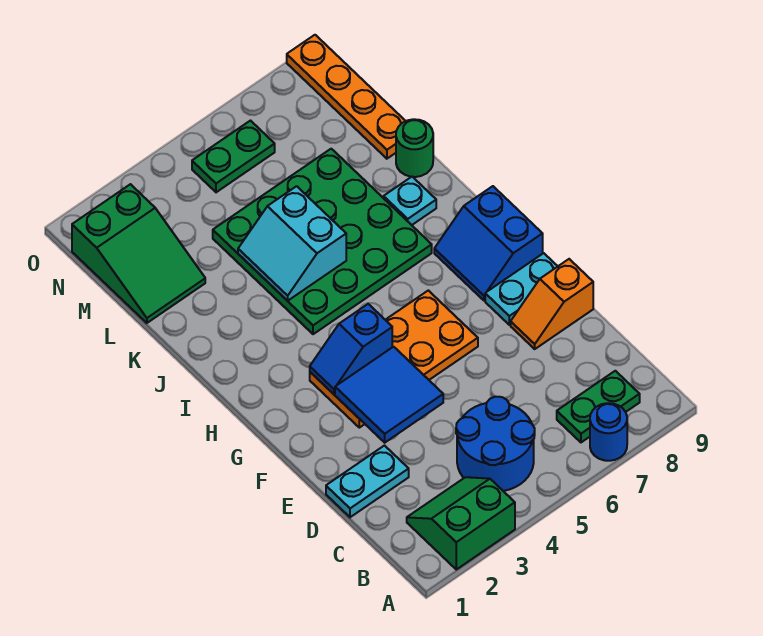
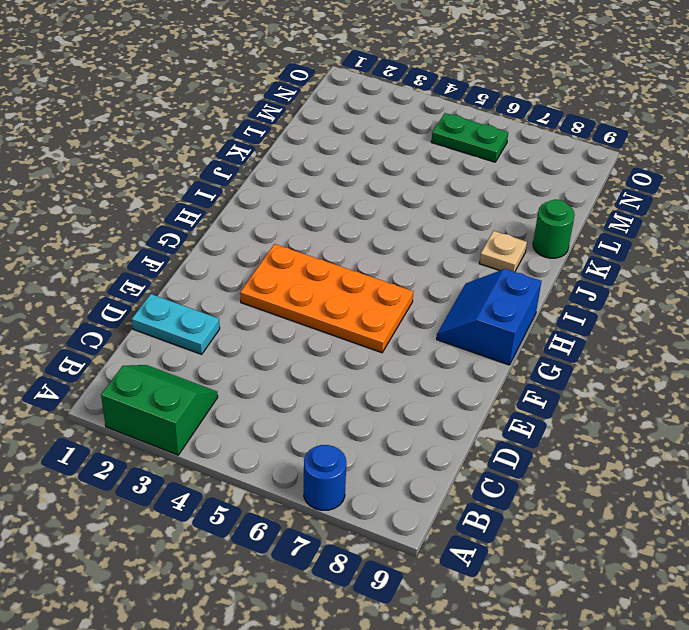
tan 1x1 plate [479,231,527,272] -> cyan 1x1 plate [384,177,436,225]
none -> blue 2x2 round brick [456,397,535,491]
none -> green 1x2 plate [557,371,640,442]
none -> orange 1x2 slope [511,259,593,349]

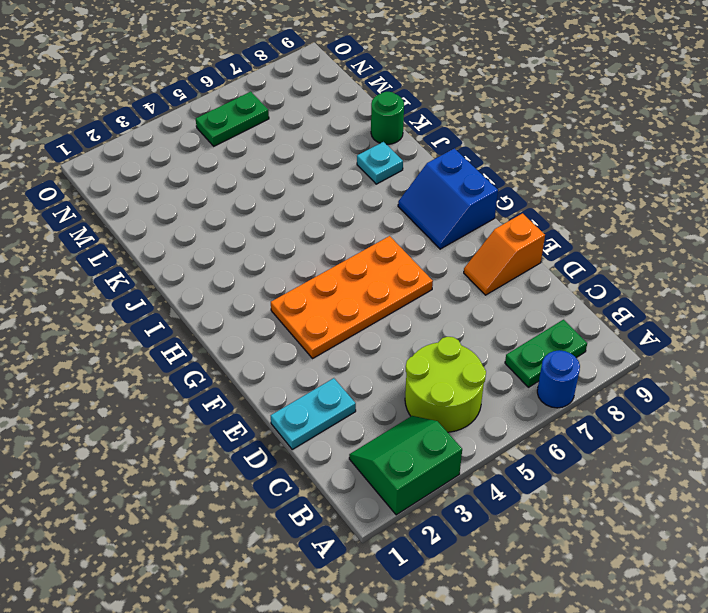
lime 2x2 round brick [405,337,486,432] -> blue 2x2 round brick [456,397,535,491]
none -> cyan 1x2 plate [485,253,558,325]
none -> green 4x4 plate [213,149,432,334]
none -> green 2x3 slope [72,184,205,323]

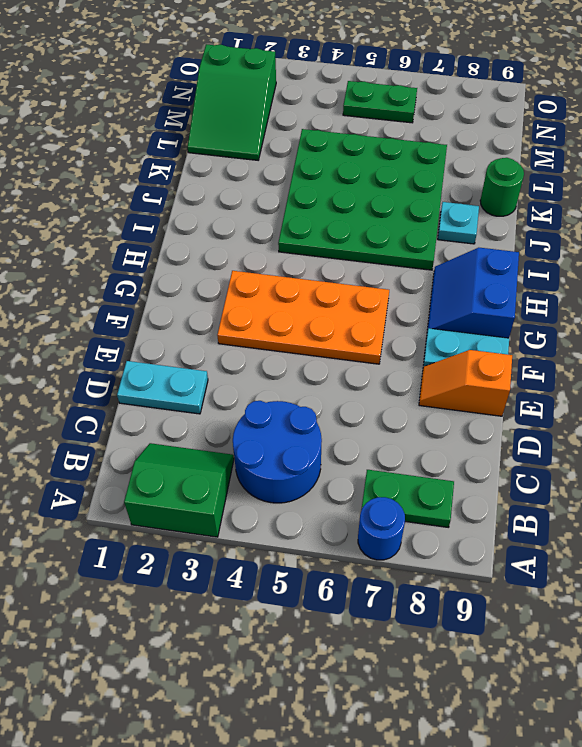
none -> orange 1x4 plate [287,35,405,159]
none -> blue 2x2 tile [335,347,443,443]
none -> blue 1x2 slope [310,304,392,394]

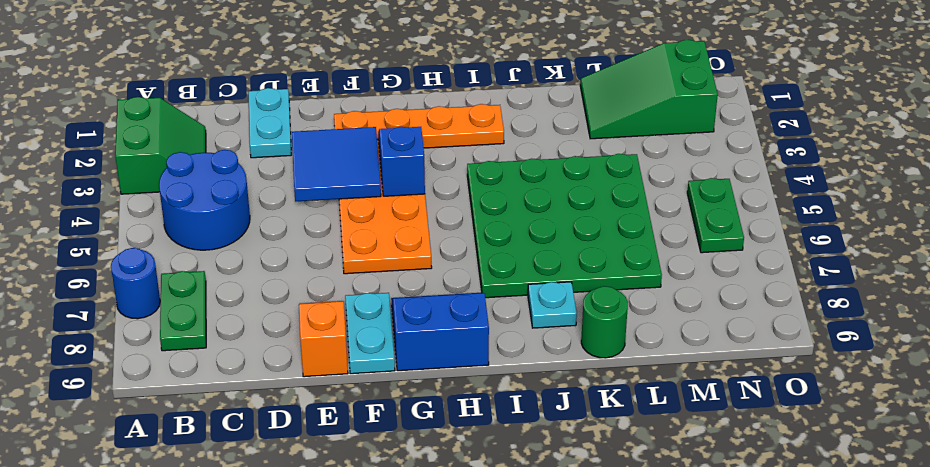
orange 1x4 plate [334,104,504,148] -> orange 1x4 plate moved to [287,35,405,159]
none -> cyan 2x2 slope [238,186,346,301]

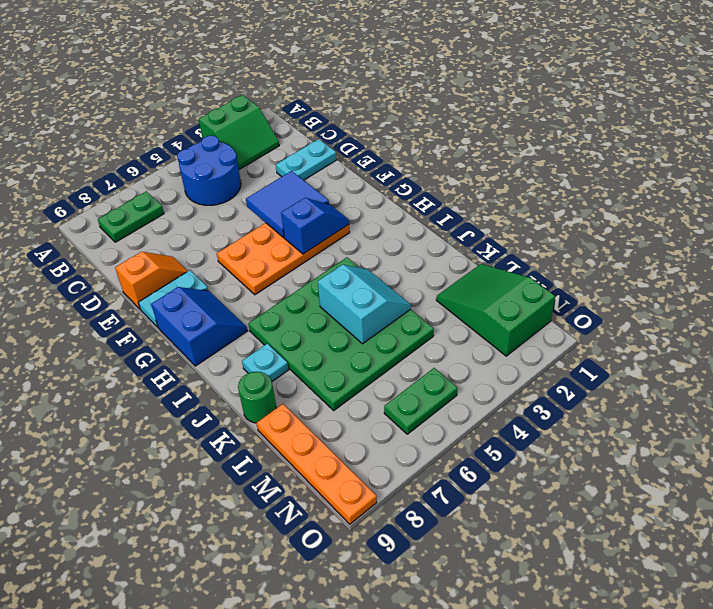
none -> blue 1x1 round brick [590,403,627,461]

